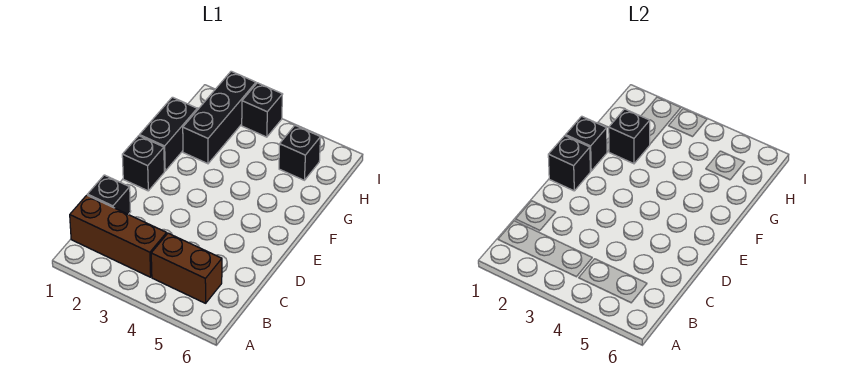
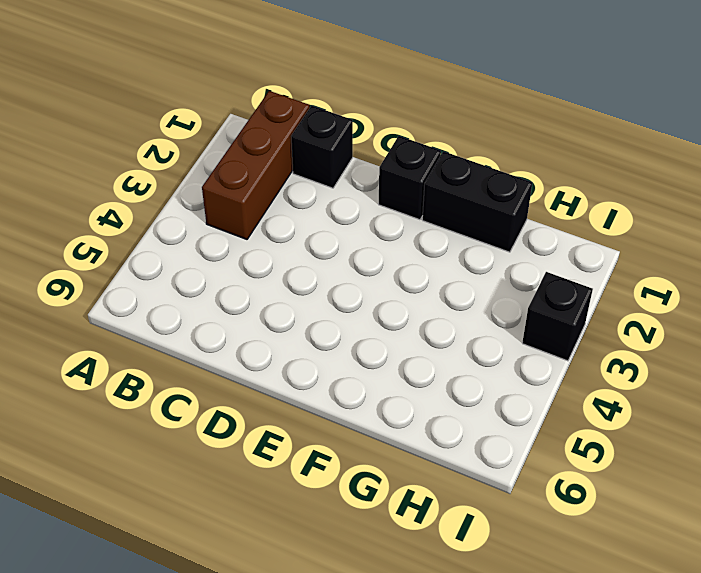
none -> brown 1x2 brick [151,233,222,303]
none -> black 1x3 brick [183,71,256,164]

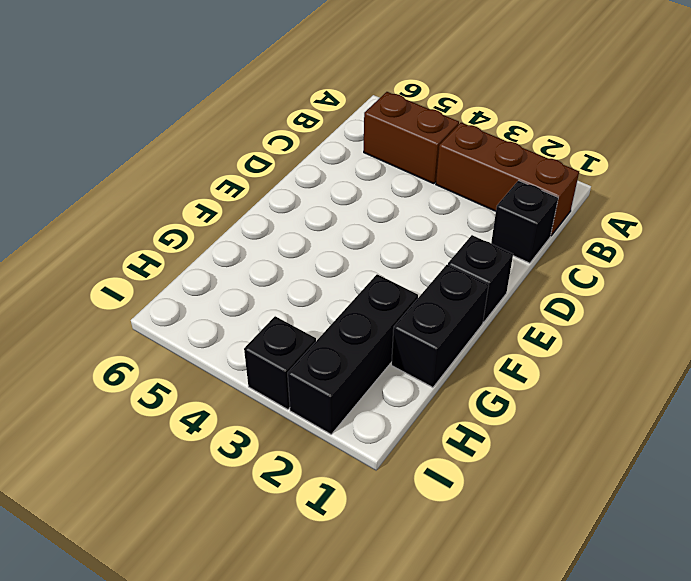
none -> black 1x1 brick [279,126,321,180]
none -> black 1x1 brick [548,136,590,191]

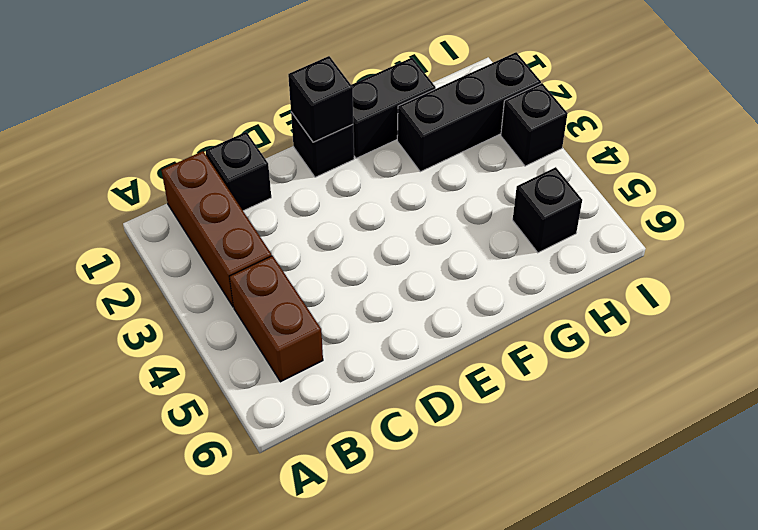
none -> black 1x1 brick [565,116,607,171]
none -> black 1x1 brick [609,109,650,164]

